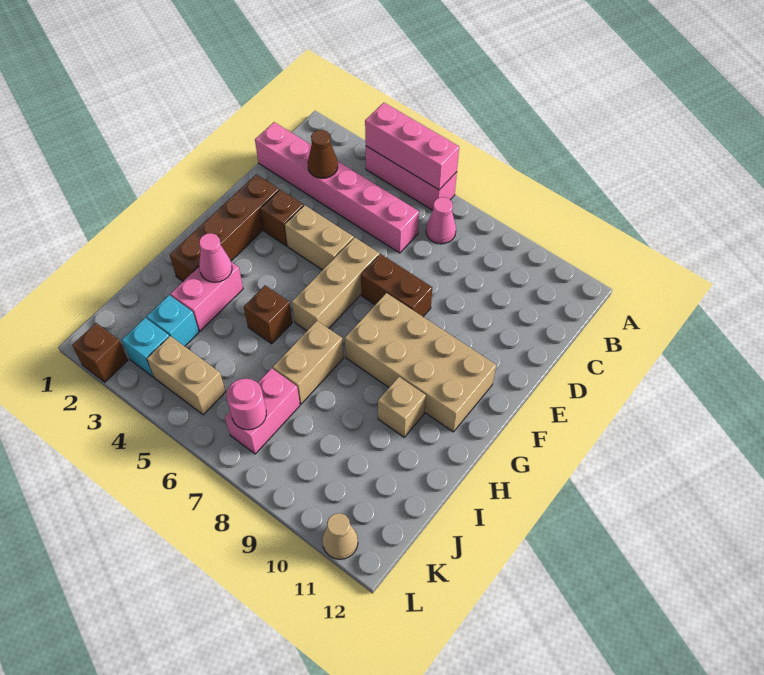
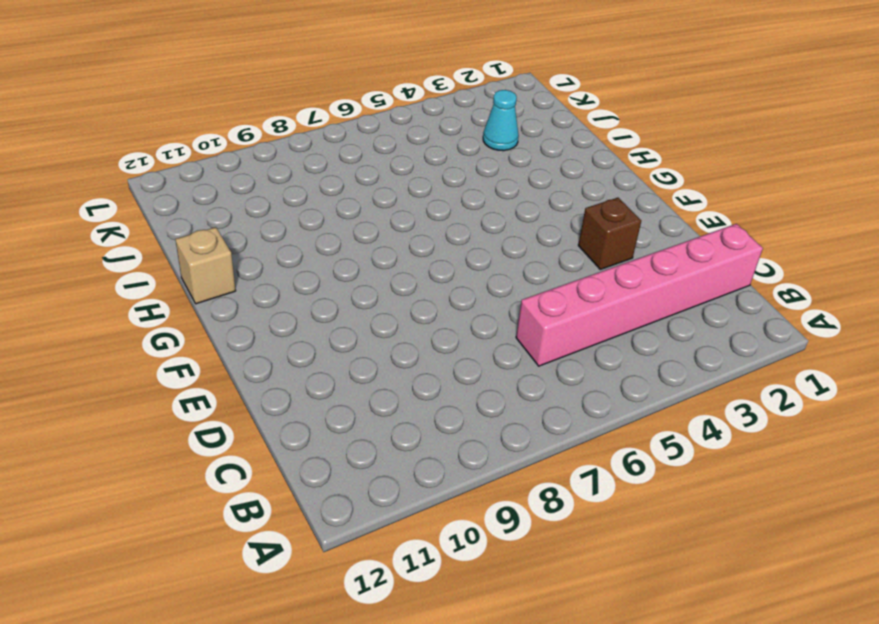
tan 1x1 brick [175,227,236,304] -> tan 1x1 brick moved to [378,377,426,437]
cyan 1x1 cone [483,90,519,151] -> cyan 1x1 brick [146,295,199,346]
none -> pink 1x3 brick [366,146,457,210]
none -> pink 1x1 cone [426,197,456,244]
none -> brown 1x4 brick [170,174,279,281]

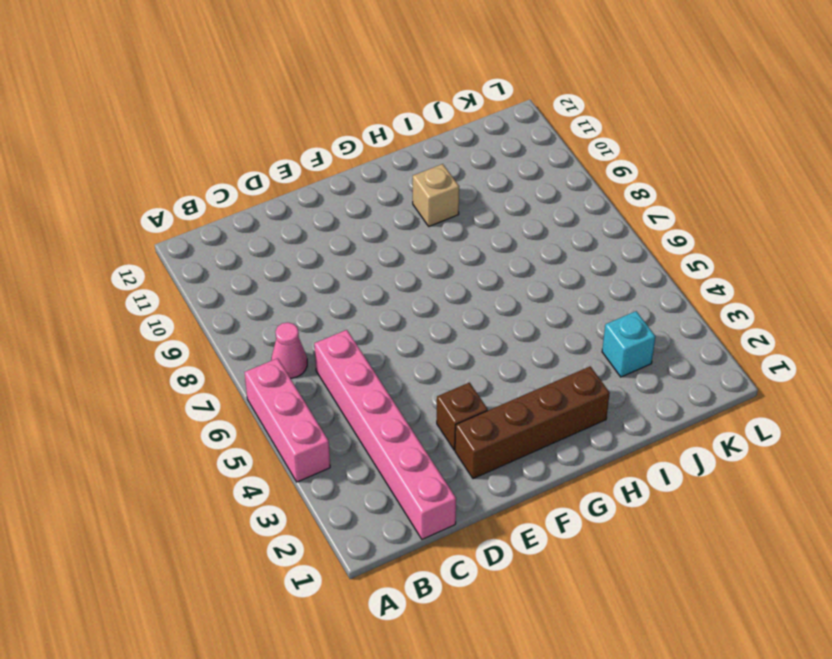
none -> tan 1x2 brick [285,205,354,270]
none -> tan 1x3 brick [292,237,379,331]
none -> brown 1x2 brick [361,254,432,317]

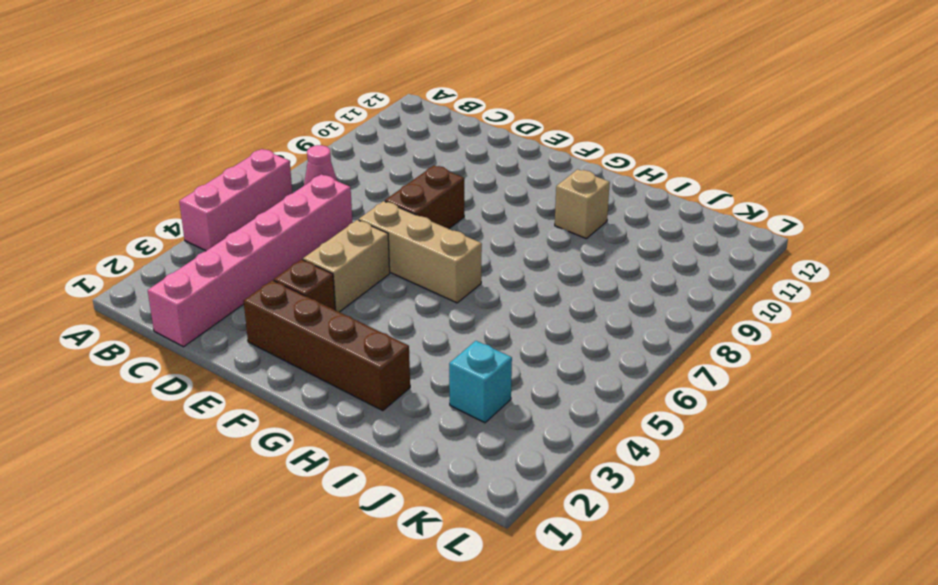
none -> tan 2x4 brick [345,293,496,432]
none -> pink 1x2 brick [171,262,243,331]
none -> brown 1x1 brick [244,285,292,344]

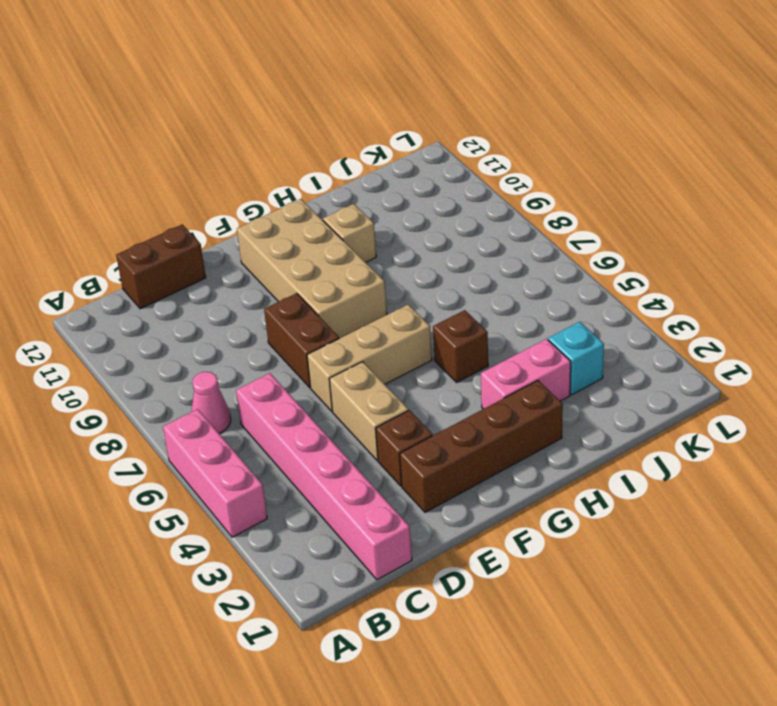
brown 1x2 brick [116,224,206,309] -> none
none -> tan 1x2 brick [273,321,344,404]
none -> pink 1x2 brick [225,368,300,454]
none -> cyan 1x1 brick [122,318,169,377]

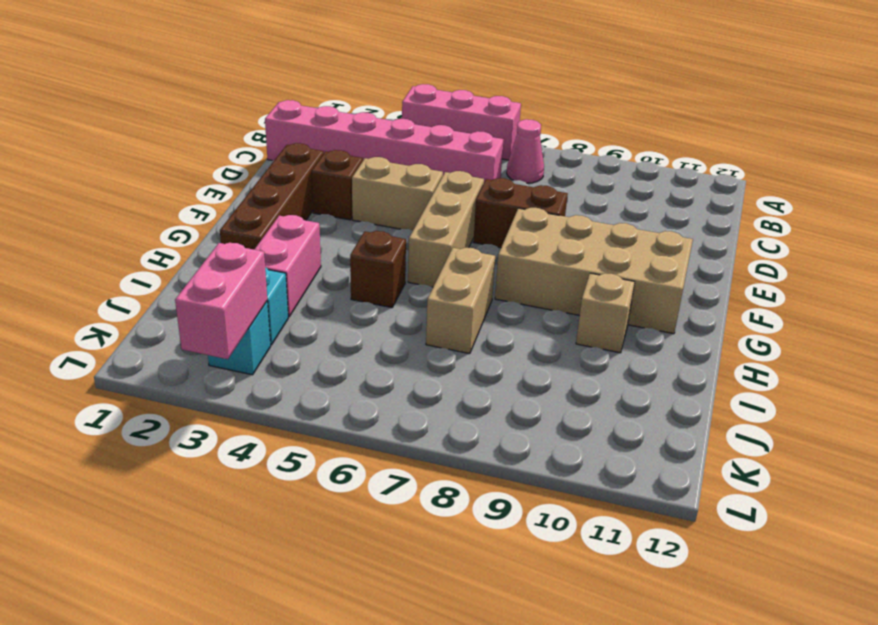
pink 1x2 brick [175,243,267,359] -> pink 1x2 brick moved to [225,368,300,454]
none -> tan 1x2 brick [147,336,225,415]
none -> brown 1x1 brick [72,323,128,382]
none -> tan 1x1 cone [322,513,358,559]

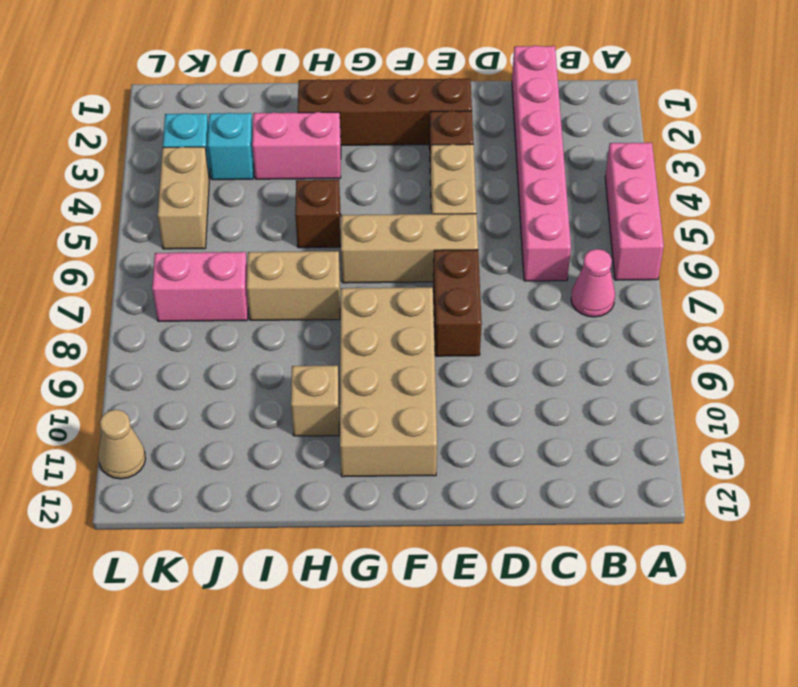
none -> brown 1x1 brick [72,323,128,382]
none -> pink 1x3 brick [365,103,459,190]
none -> brown 1x1 cone [308,130,338,178]

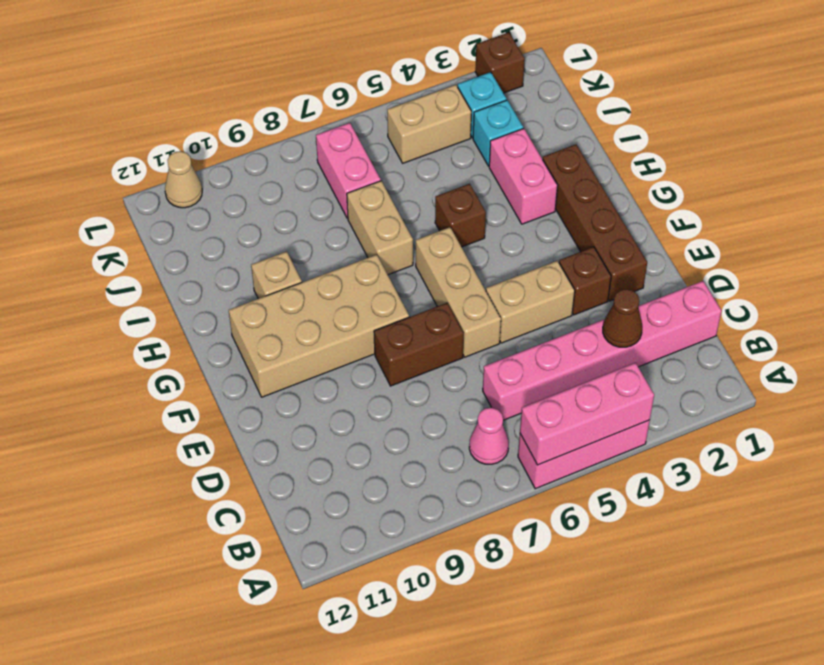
none -> pink 1x1 cone [199,233,232,282]
none -> pink 1x1 round brick [226,379,266,430]

